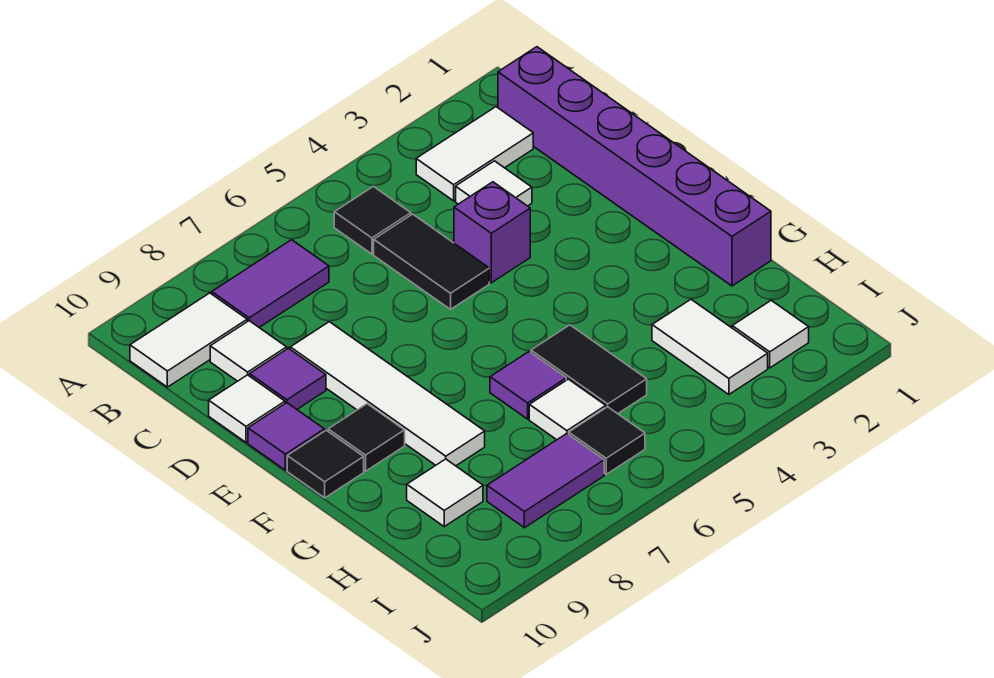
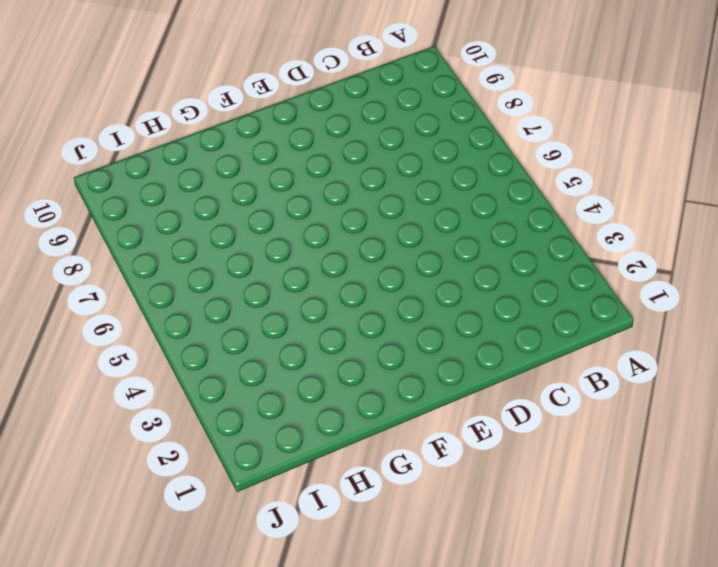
none -> purple 1x6 brick [498,47,771,286]
none -> white 1x2 tile [416,107,533,201]
none -> black 1x1 tile [334,186,411,254]

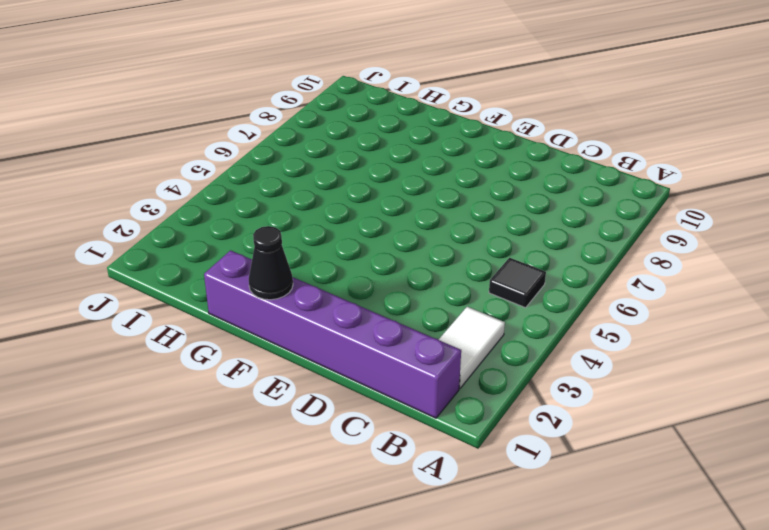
black 1x1 cone [249,226,293,300] -> none
none -> purple 1x2 tile [212,240,329,328]
none -> white 1x2 tile [130,293,247,387]
none -> white 1x1 tile [456,161,532,206]

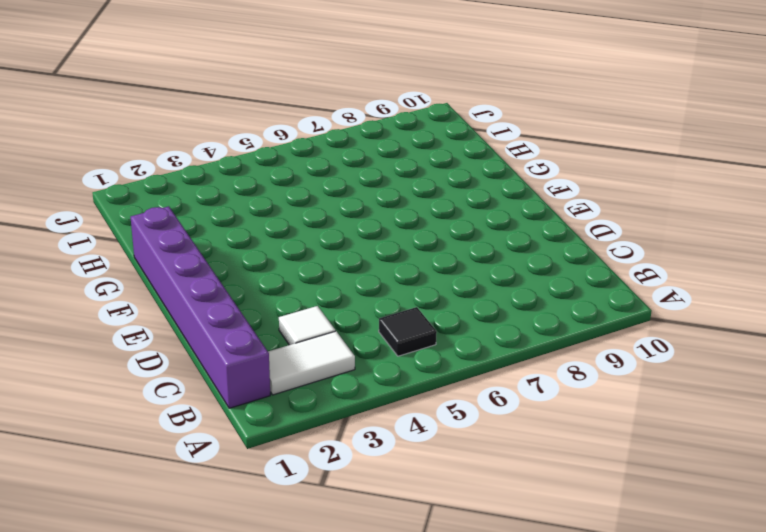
none -> purple 1x2 tile [212,240,329,328]
none -> white 1x2 tile [130,293,247,387]
none -> black 1x2 tile [374,214,489,309]

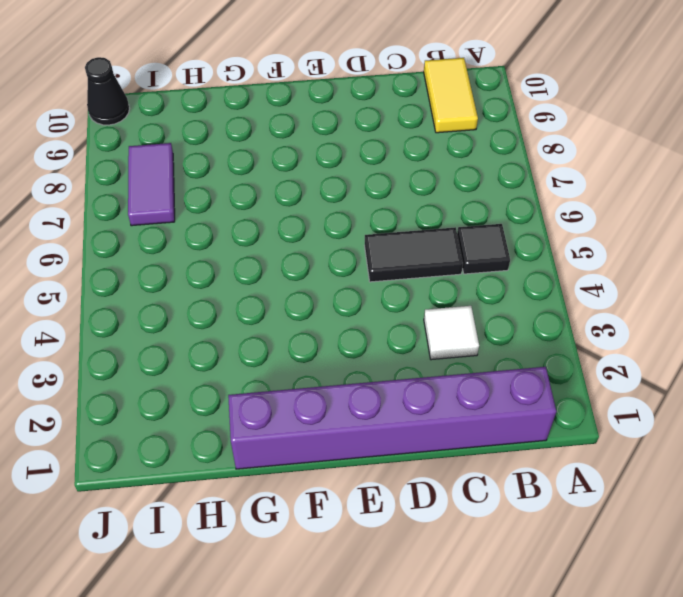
yellow 1x2 tile [424,58,478,133] -> white 1x2 tile [130,293,247,387]
black 1x1 cone [85,57,130,125] -> none
none -> white 1x2 tile [416,107,533,201]
none -> purple 1x2 tile [212,240,329,328]
none -> white 1x1 tile [210,321,287,381]

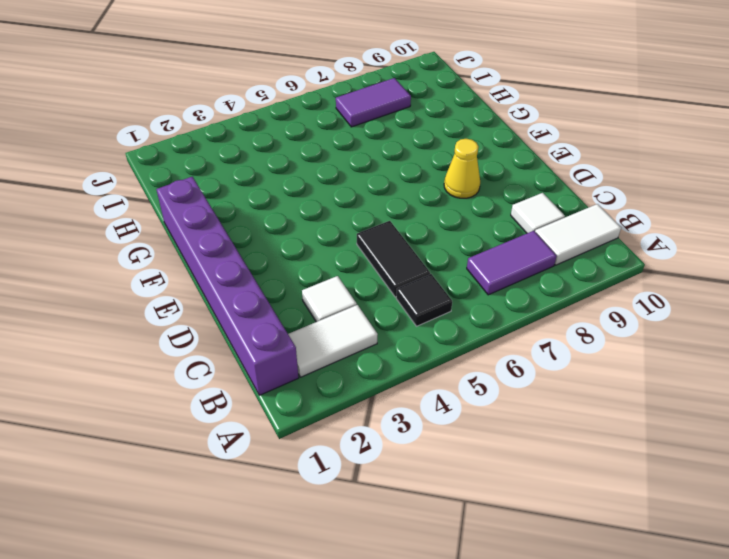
yellow 1x1 cone [444,139,480,198] -> white 1x4 tile [290,322,485,466]
none -> purple 1x1 brick [454,182,530,283]
none -> purple 1x1 tile [250,348,326,409]
none -> white 1x1 tile [209,375,285,442]

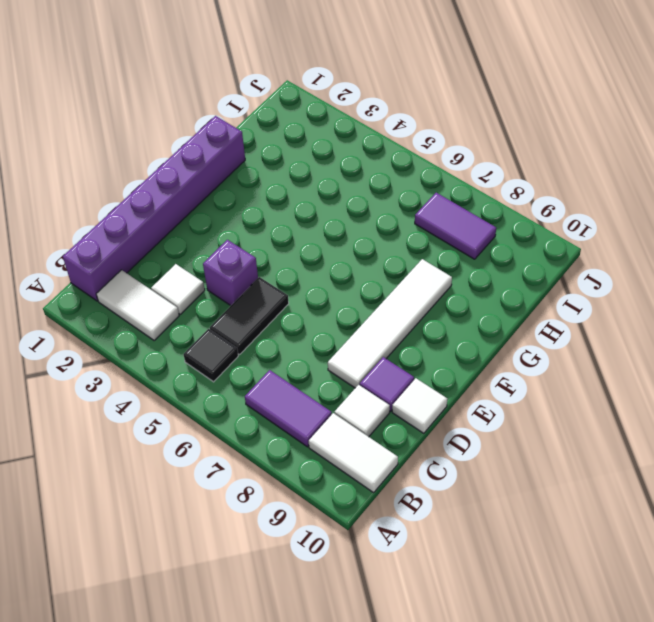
none -> purple 1x1 tile [248,403,324,470]
none -> black 1x1 tile [328,404,405,471]
none -> black 1x1 tile [287,430,364,498]

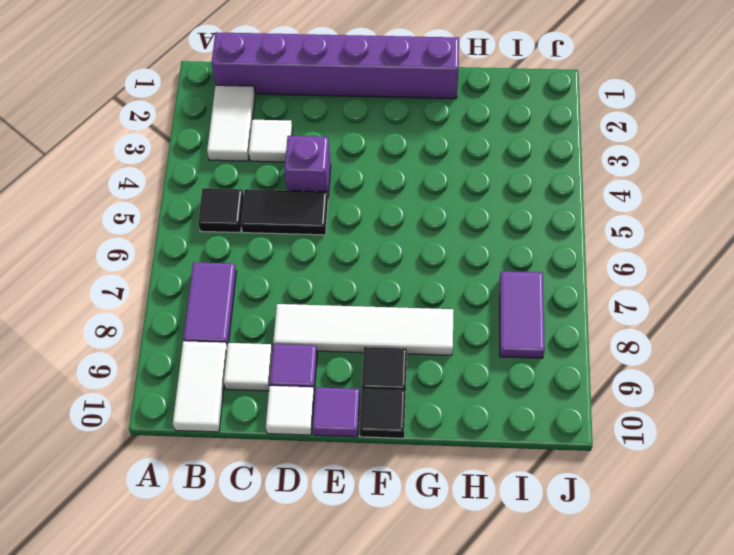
none -> black 1x2 tile [531,325,647,414]
none -> purple 1x1 tile [490,352,566,419]
none -> white 1x2 tile [652,300,768,395]

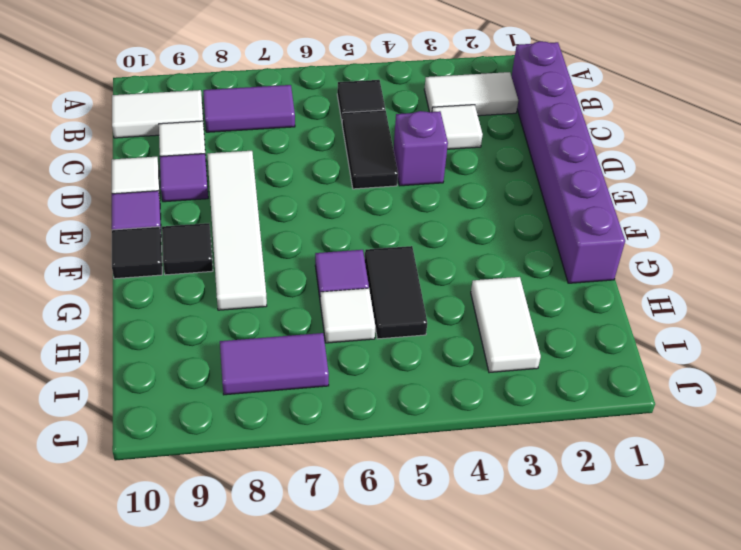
none -> white 1x1 tile [407,459,483,526]
none -> white 1x1 tile [732,300,809,368]
none -> black 1x1 tile [569,407,645,474]

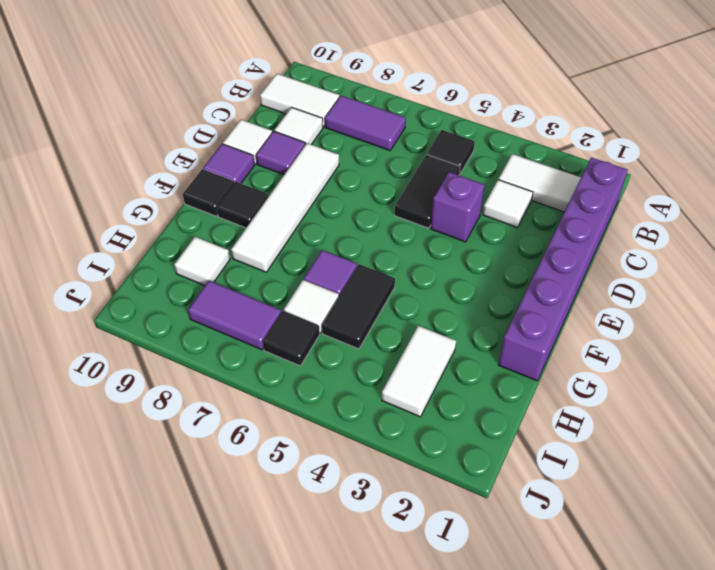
none -> white 1x1 tile [732,300,809,368]

